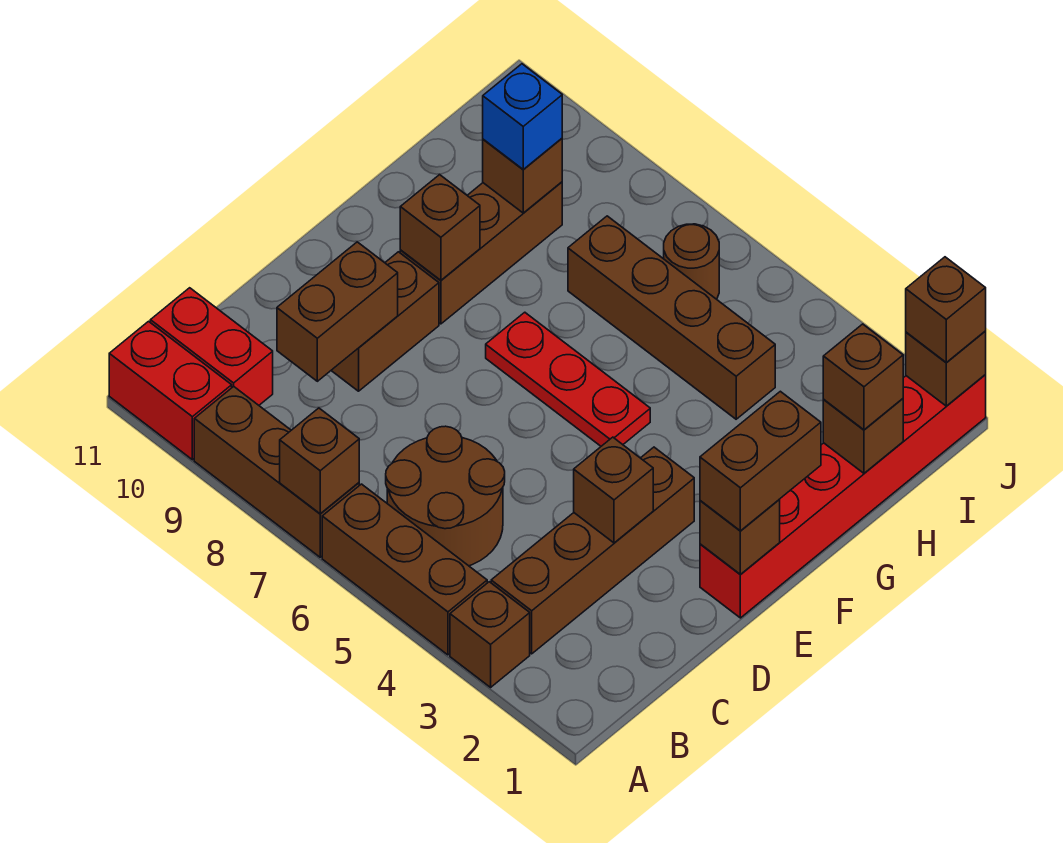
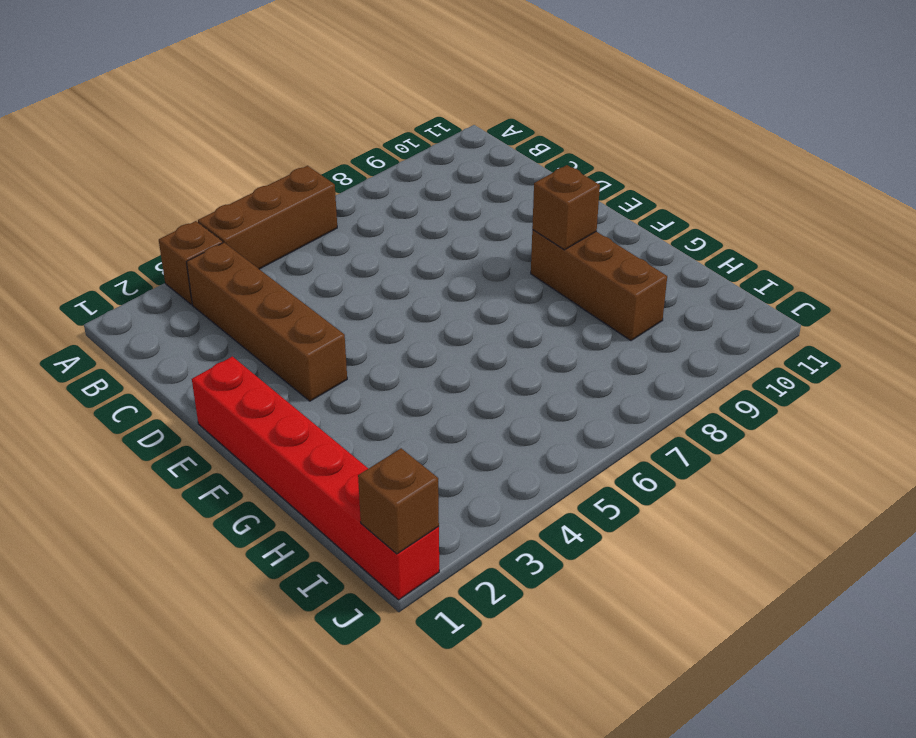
none -> brown 1x3 brick [194,386,359,557]
none -> red 1x2 brick [109,321,232,460]
none -> brown 2x2 round brick [386,426,505,566]

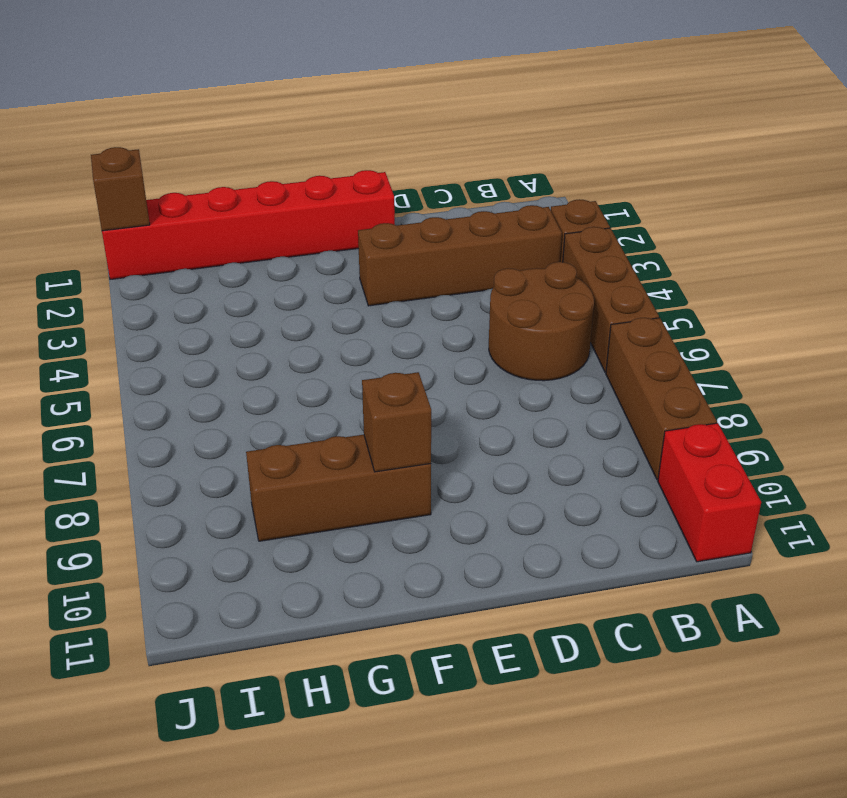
none -> red 1x2 brick [150,288,273,405]
none -> brown 1x2 brick [331,252,439,391]
none -> red 1x3 plate [486,312,650,446]

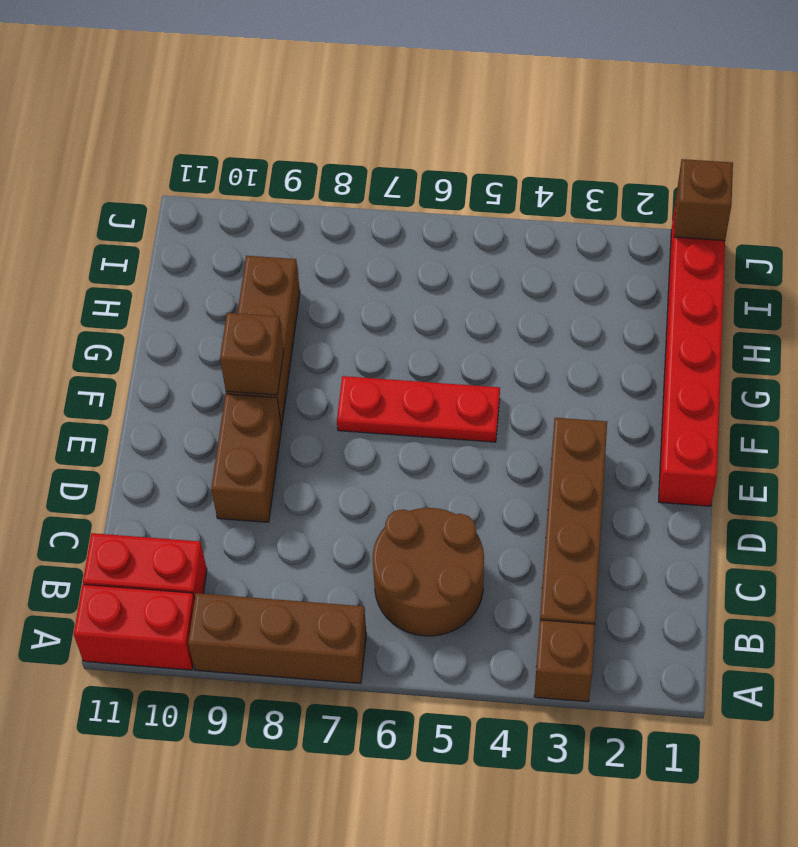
none -> brown 1x3 brick [322,484,487,655]
none -> brown 1x4 brick [568,216,775,419]
none -> brown 1x1 round brick [664,224,719,299]

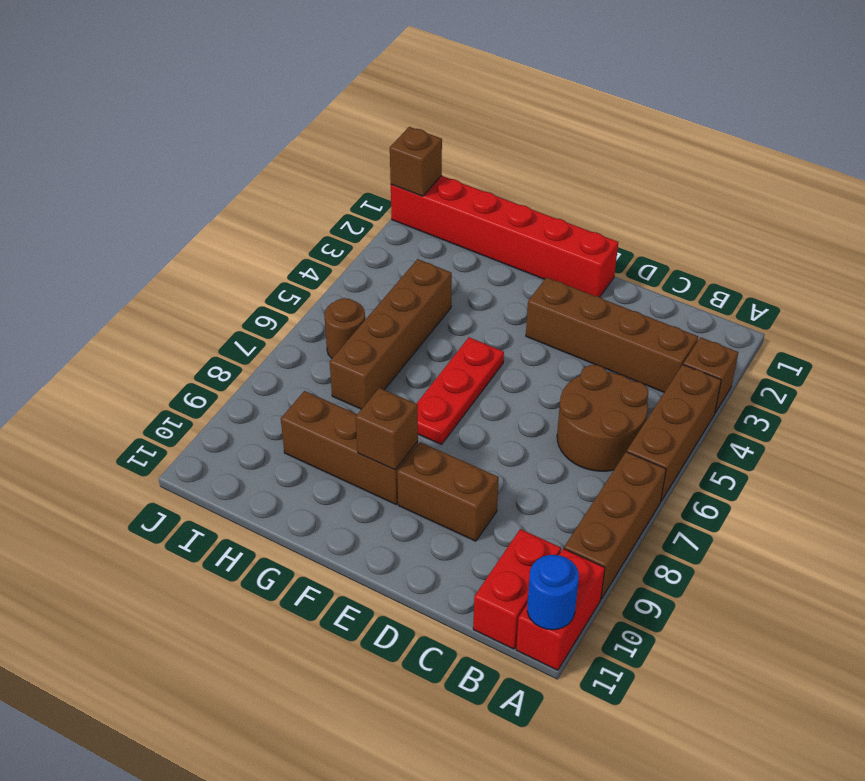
blue 1x1 round brick [527,555,579,630] -> none
none -> brown 1x1 brick [280,408,359,514]
none -> brown 1x2 brick [277,242,398,381]
none -> brown 1x1 brick [574,437,653,543]

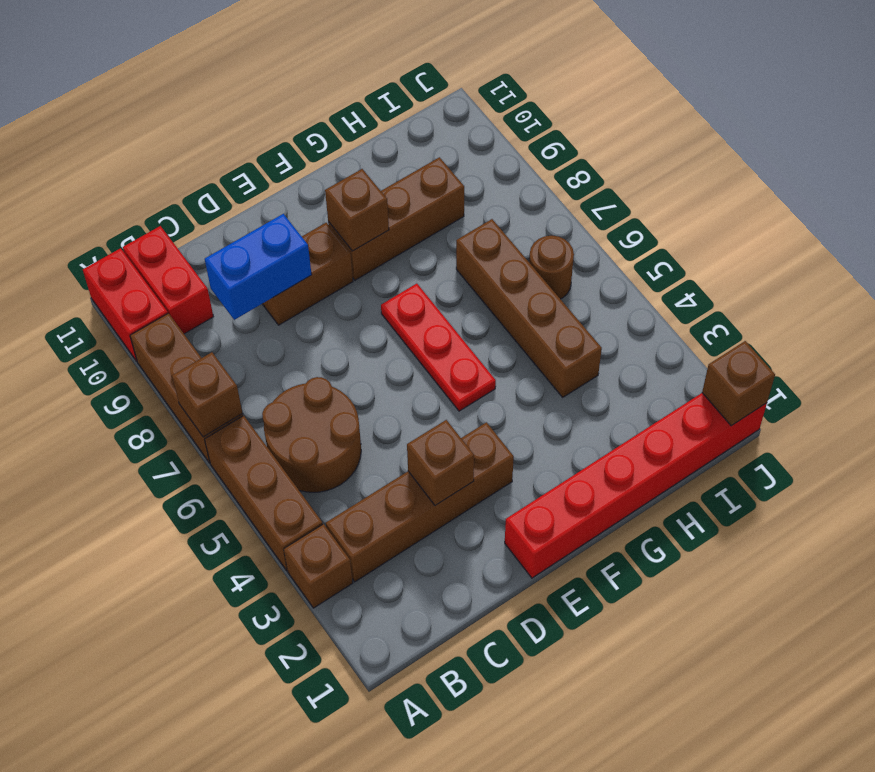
blue 1x2 brick [205,214,312,320] -> brown 1x2 brick [277,242,398,381]
none -> brown 1x1 brick [700,500,780,575]
none -> brown 1x1 brick [823,399,903,473]
none -> brown 1x1 brick [483,138,562,213]

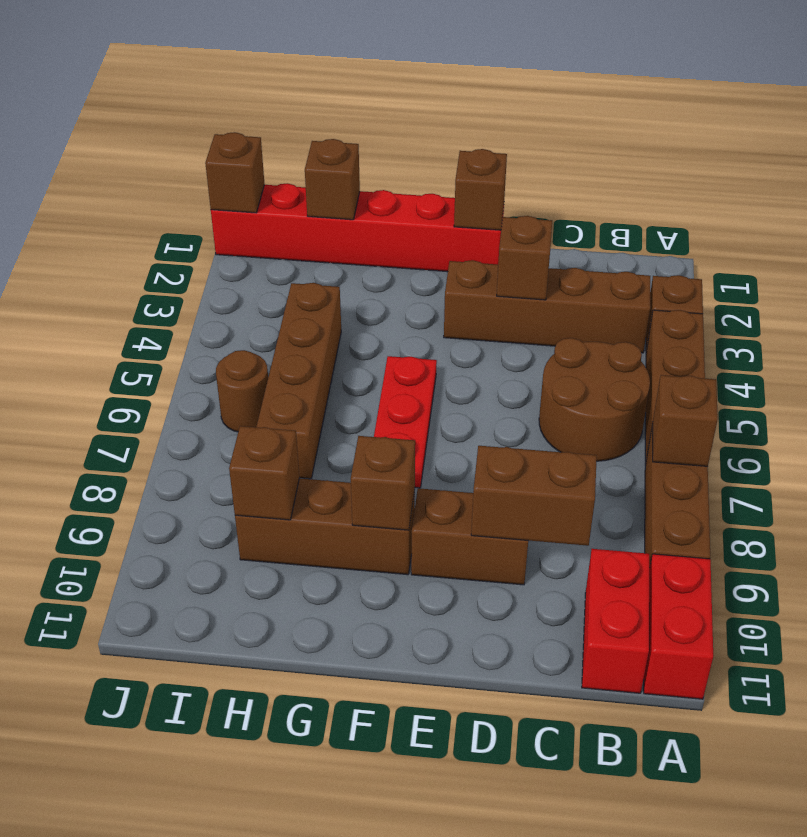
none -> brown 1x2 brick [700,391,821,531]
none -> brown 1x1 brick [823,324,903,430]
none -> blue 1x1 brick [483,64,562,170]

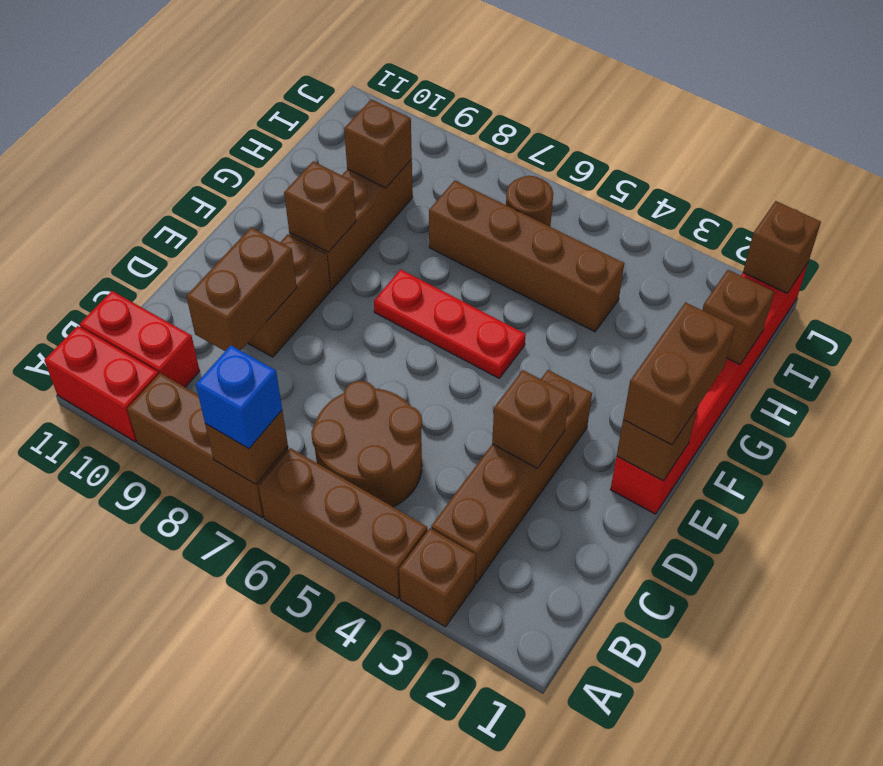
blue 1x1 brick [196,346,282,449] -> blue 1x1 brick moved to [483,64,562,170]
none -> brown 1x1 brick [823,324,903,430]
none -> brown 1x1 brick [906,257,986,363]

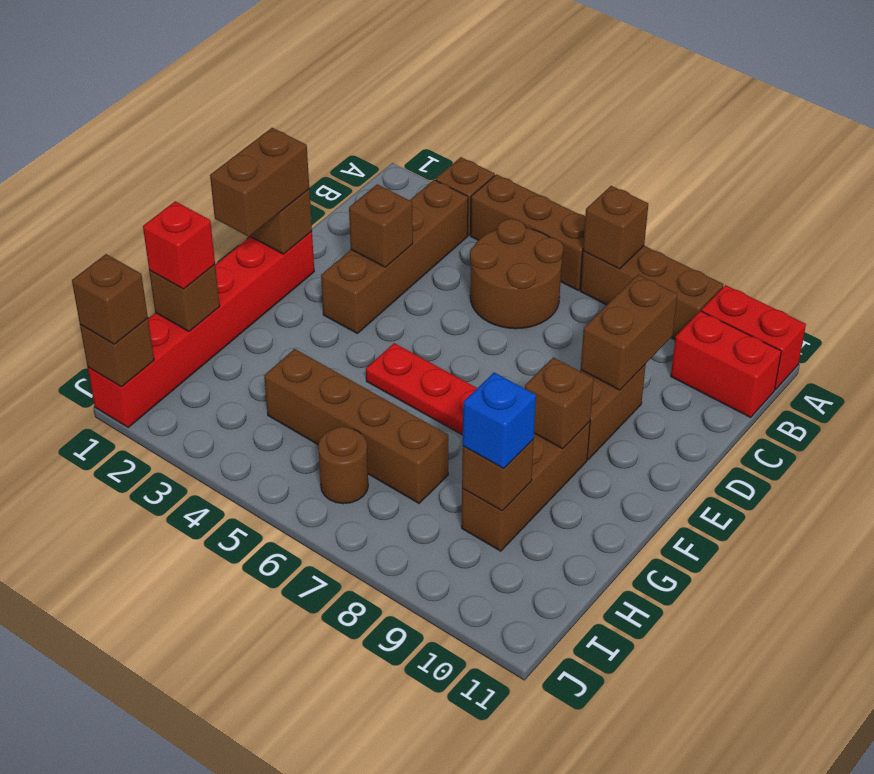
red 1x1 brick [143,201,215,289] -> brown 1x1 brick [823,324,903,430]

